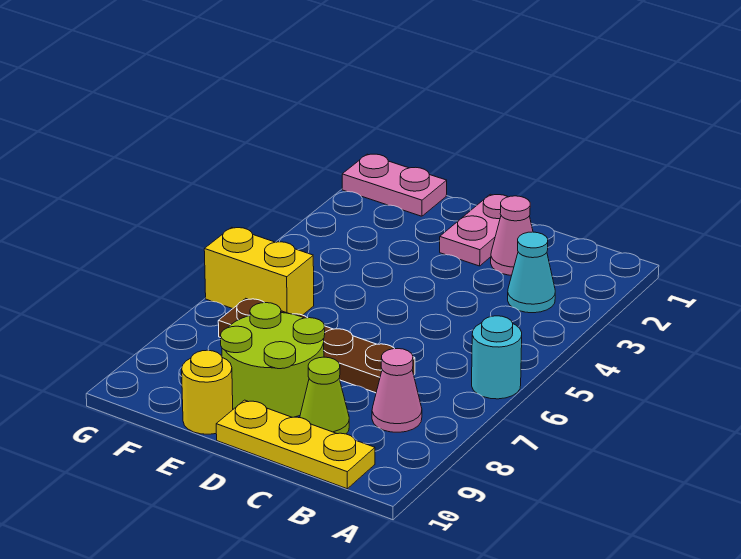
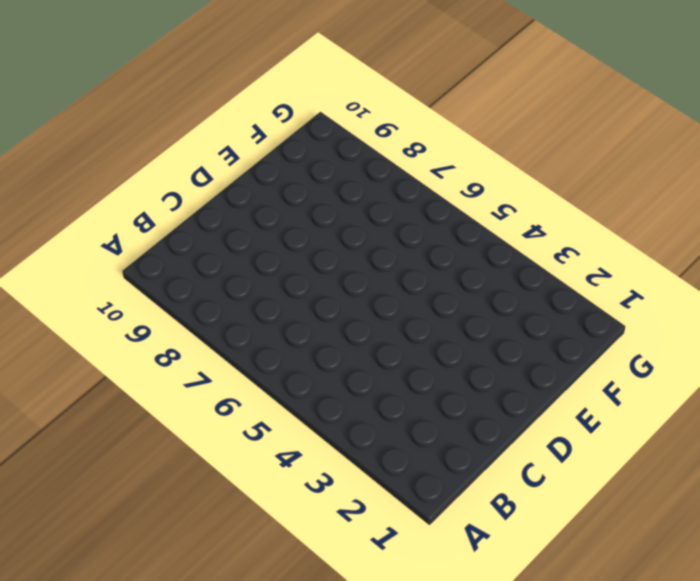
none -> cyan 1x1 round brick [472,316,522,399]
none -> cyan 1x1 cone [508,232,555,313]
none -> pink 1x1 cone [372,349,422,432]

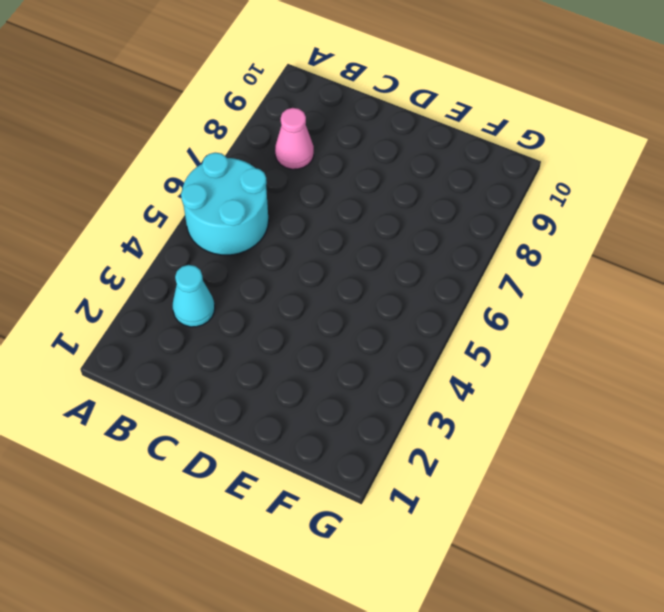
cyan 2x2 round brick [181,153,269,255] -> cyan 1x1 round brick [472,316,522,399]
none -> yellow 1x3 plate [216,400,375,489]
none -> pink 1x1 cone [491,196,533,275]
none -> brown 1x4 plate [218,298,415,393]

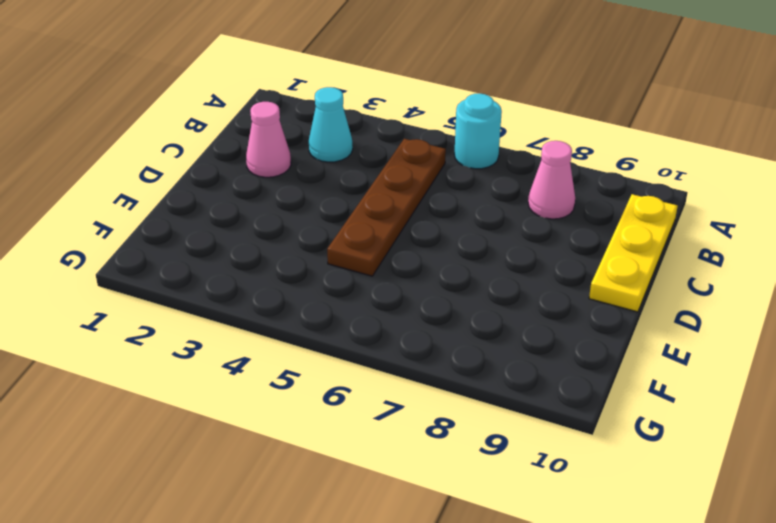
brown 1x4 plate [327,139,446,276] -> brown 1x4 plate moved to [218,298,415,393]
none -> lime 1x1 cone [300,357,349,434]
none -> pink 1x2 plate [440,194,508,266]
none -> lime 2x2 round brick [221,303,325,417]

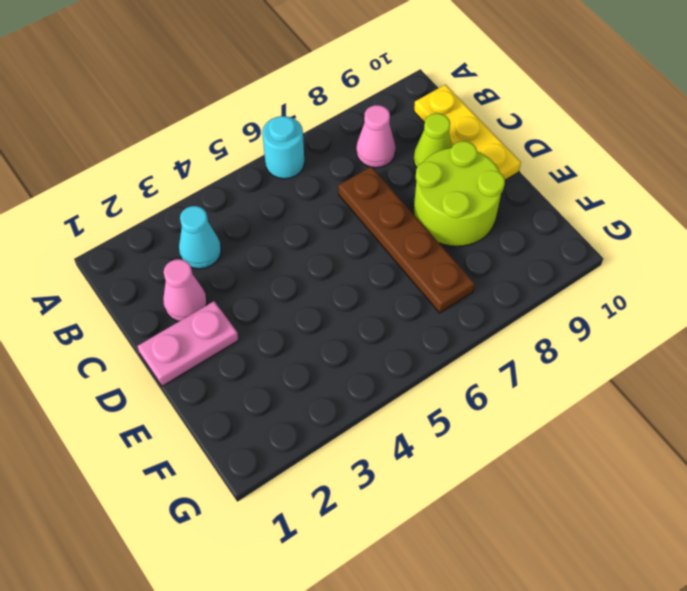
none -> yellow 1x1 round brick [182,350,233,434]
none -> pink 1x2 plate [342,154,447,216]
none -> yellow 1x2 brick [204,227,314,315]

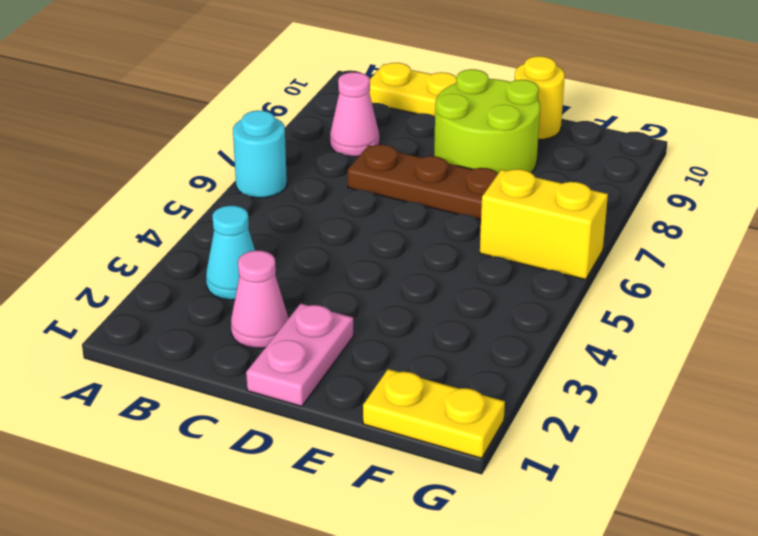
yellow 1x2 plate [363,369,505,458] -> pink 1x2 plate [342,154,447,216]
none -> lime 1x1 cone [300,357,349,434]

